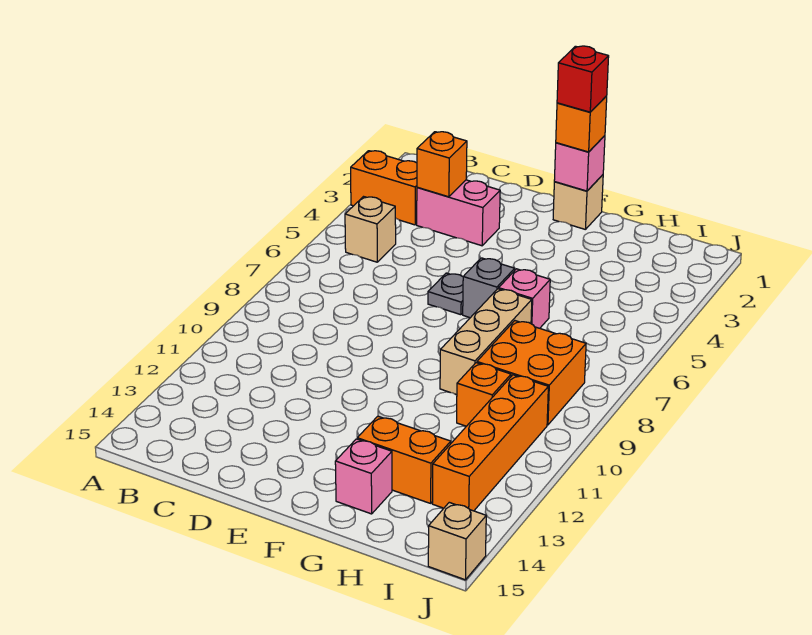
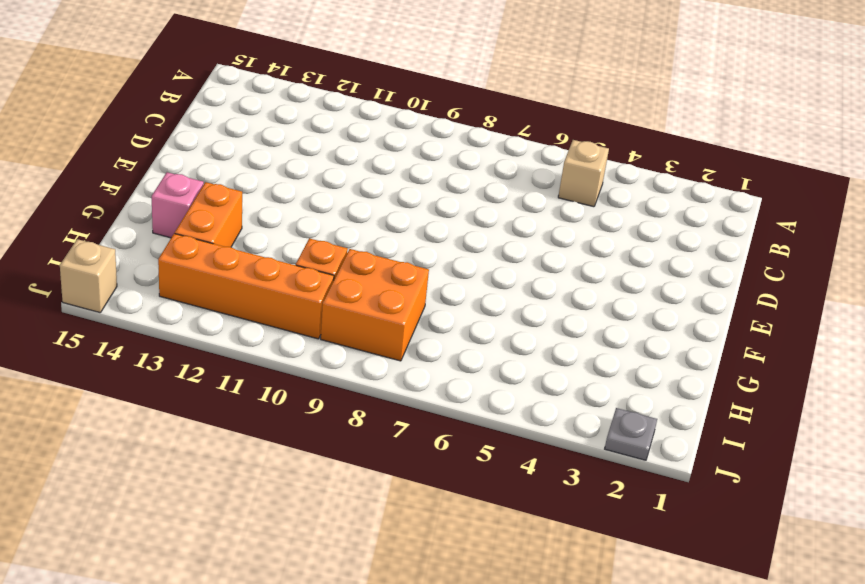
grey 1x1 plate [605,408,657,460] -> grey 1x1 plate moved to [428,273,463,315]
none -> orange 1x2 brick [351,151,417,225]
none -> pink 1x2 brick [417,180,500,246]
none -> tan 1x1 brick [553,175,603,229]

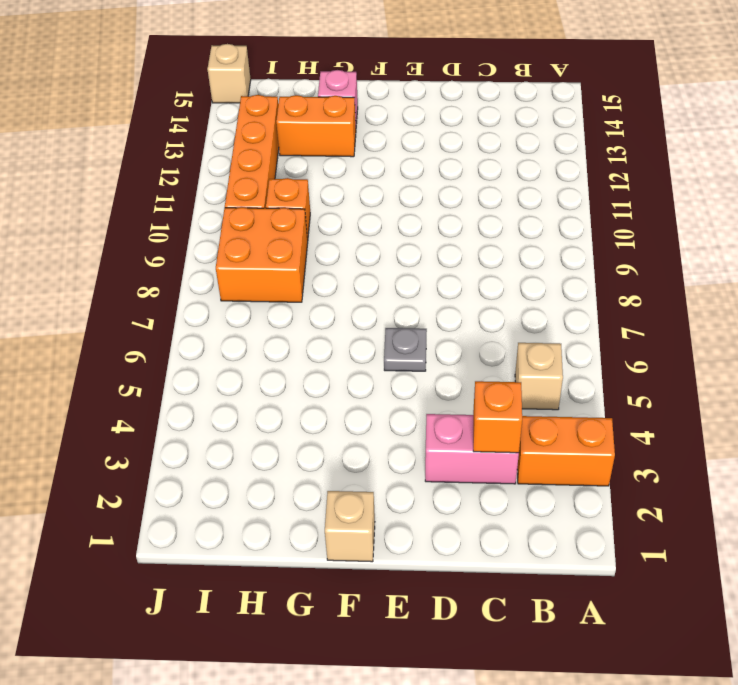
none -> grey 1x1 brick [463,258,515,318]
none -> pink 1x1 brick [499,269,550,328]
none -> tan 1x3 brick [440,289,532,395]

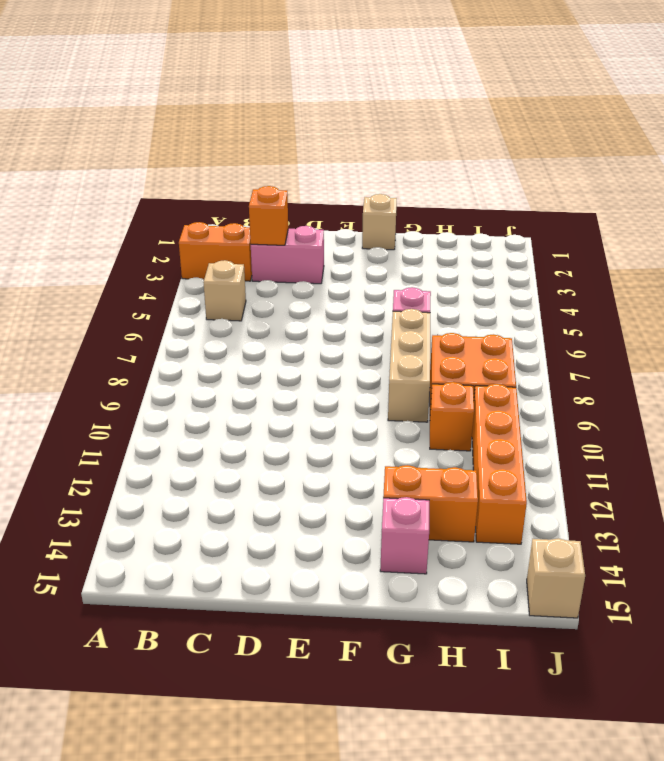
none -> grey 1x1 plate [428,273,463,315]
none -> grey 1x1 brick [463,258,515,318]
none -> pink 1x1 brick [554,136,605,191]

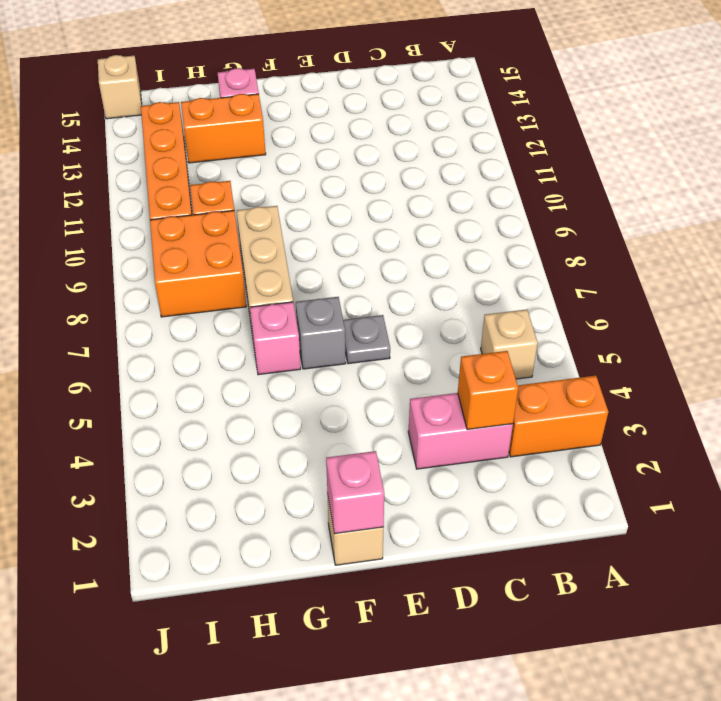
none -> orange 1x1 brick [556,96,607,152]
none -> red 1x1 brick [557,46,609,112]

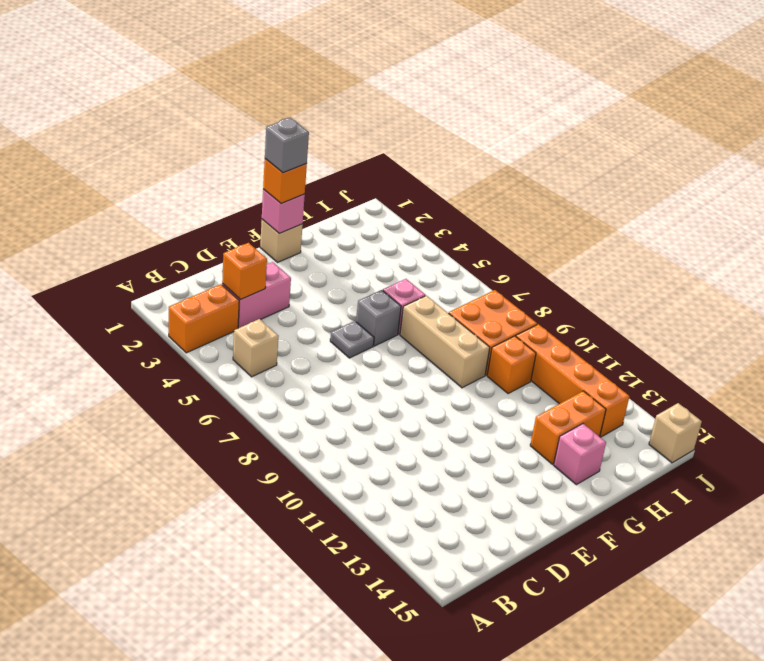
grey 1x1 brick [265,118,309,173] -> red 1x1 brick [557,46,609,112]

